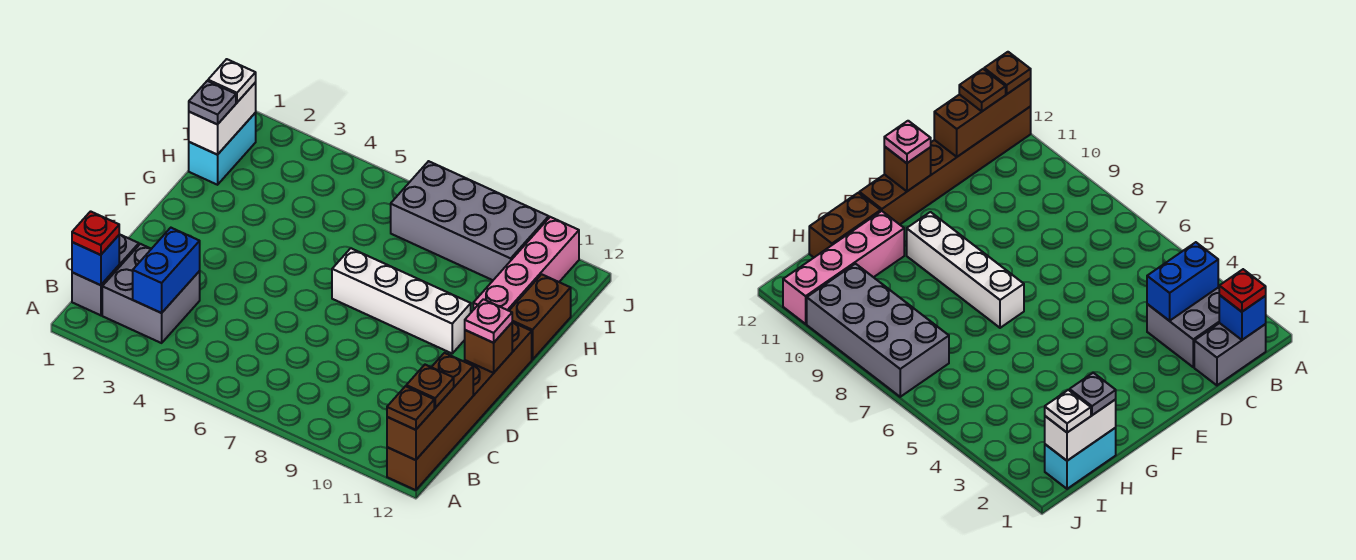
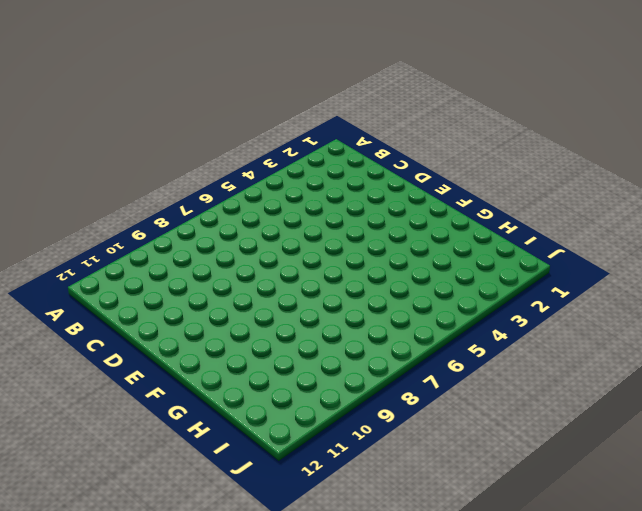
none -> brown 1x6 brick [387,322,532,490]
none -> grey 1x2 brick [72,234,139,315]
none -> grey 2x2 brick [102,244,200,343]

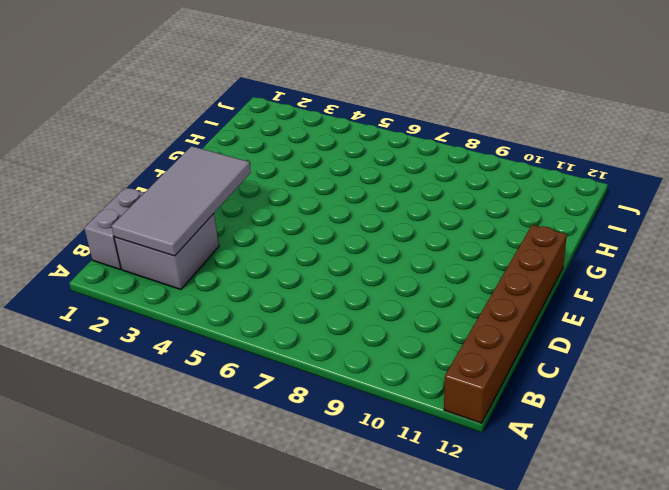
grey 2x4 tile [112,146,251,256] -> blue 1x2 brick [133,228,200,313]
none -> white 1x4 brick [332,248,471,353]
none -> pink 1x4 brick [473,217,579,311]
none -> brown 1x2 brick [509,274,571,360]

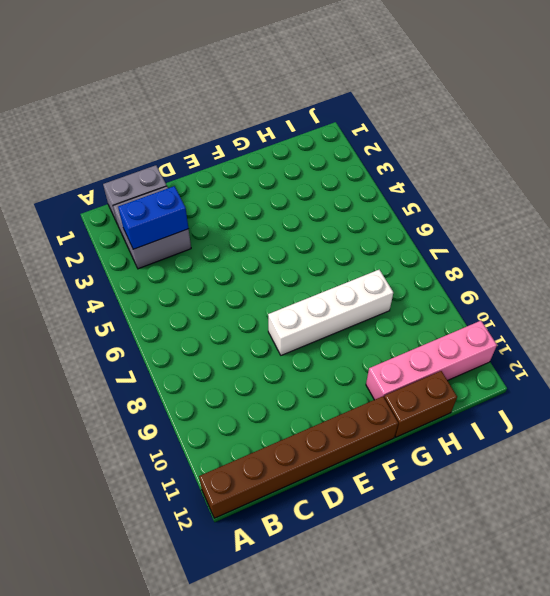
white 1x4 brick [268,270,393,355] -> white 1x4 brick turned to [332,248,471,353]
none -> cyan 1x2 brick [189,113,256,185]
none -> grey 2x4 brick [391,161,549,280]
none -> brown 1x3 brick [387,353,473,460]

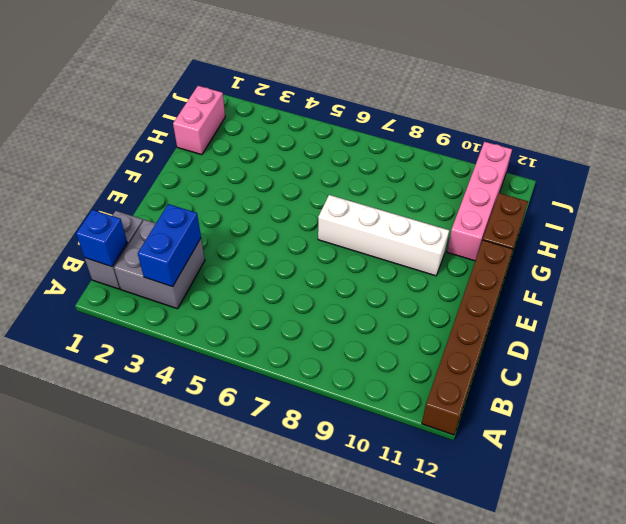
pink 1x2 brick [173,86,225,155] -> cyan 1x2 brick [189,113,256,185]
none -> grey 2x4 brick [391,161,549,280]
none -> brown 1x3 brick [387,353,473,460]
none -> brown 1x1 brick [465,323,512,373]

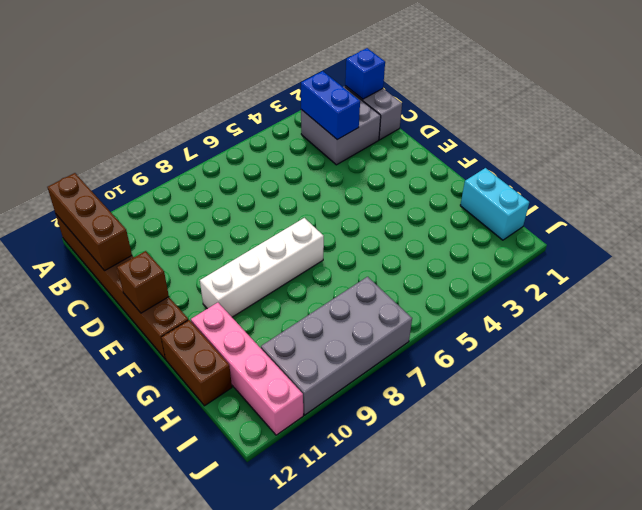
none -> white 1x2 brick [189,83,256,155]
none -> brown 1x1 plate [387,386,434,430]
none -> red 1x1 plate [72,211,119,255]

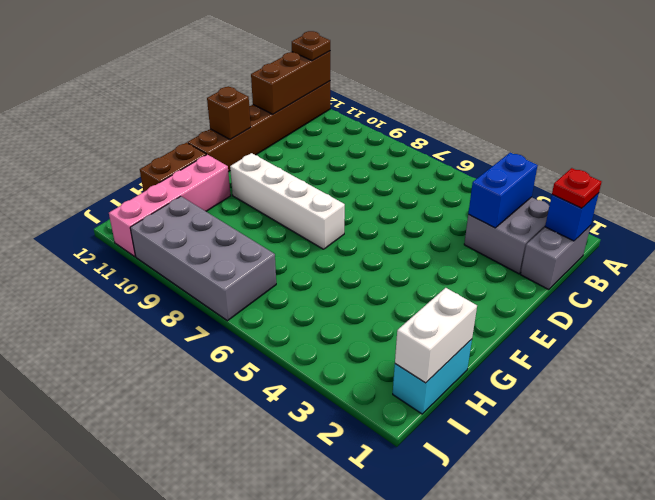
none -> brown 1x1 plate [406,365,454,408]
none -> pink 1x1 plate [465,299,512,343]
none -> grey 1x1 plate [189,81,236,124]

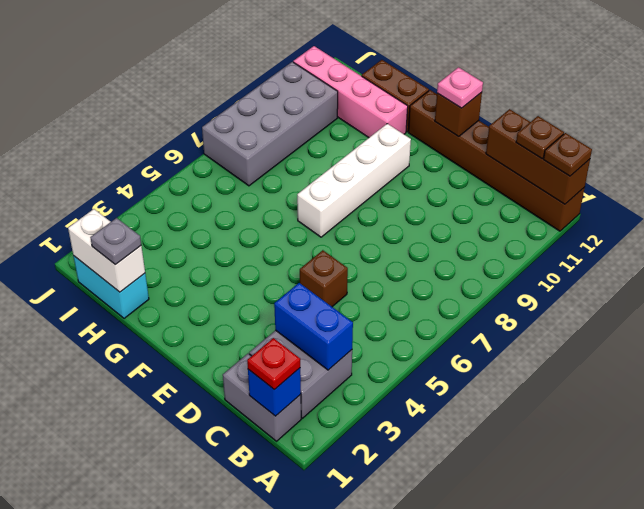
brown 1x1 brick [300,250,348,307] -> none
none -> white 1x1 plate [208,59,256,102]

